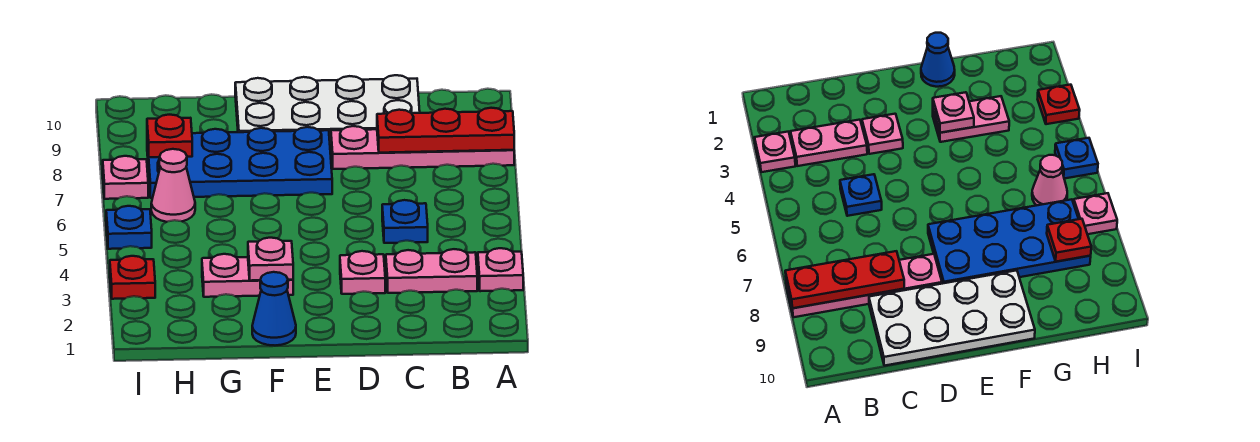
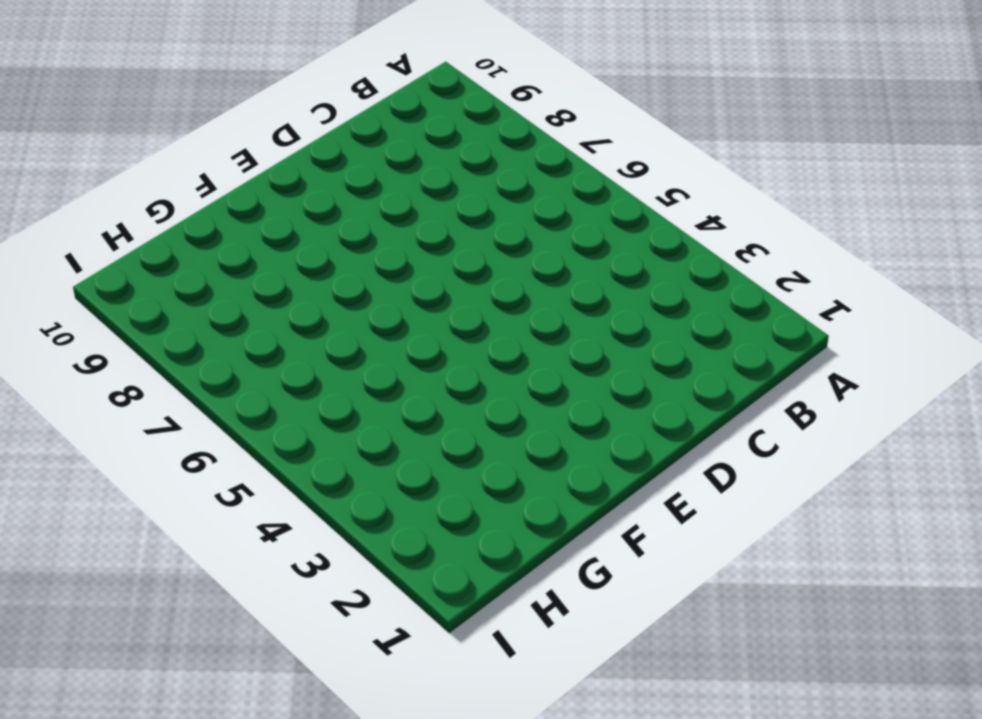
none -> pink 1x1 plate [478,248,523,291]
none -> pink 1x4 plate [331,126,514,169]
none -> pink 1x2 plate [386,249,477,293]

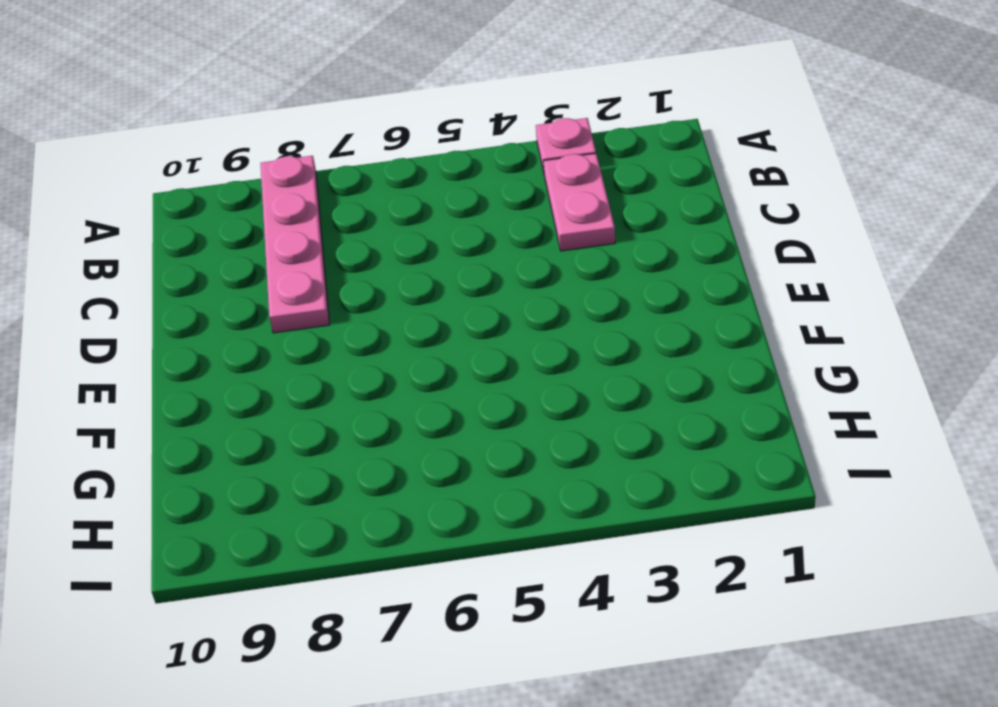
none -> blue 1x1 plate [382,200,428,243]
none -> white 2x4 plate [235,75,420,144]
none -> pink 1x1 plate [340,251,385,294]

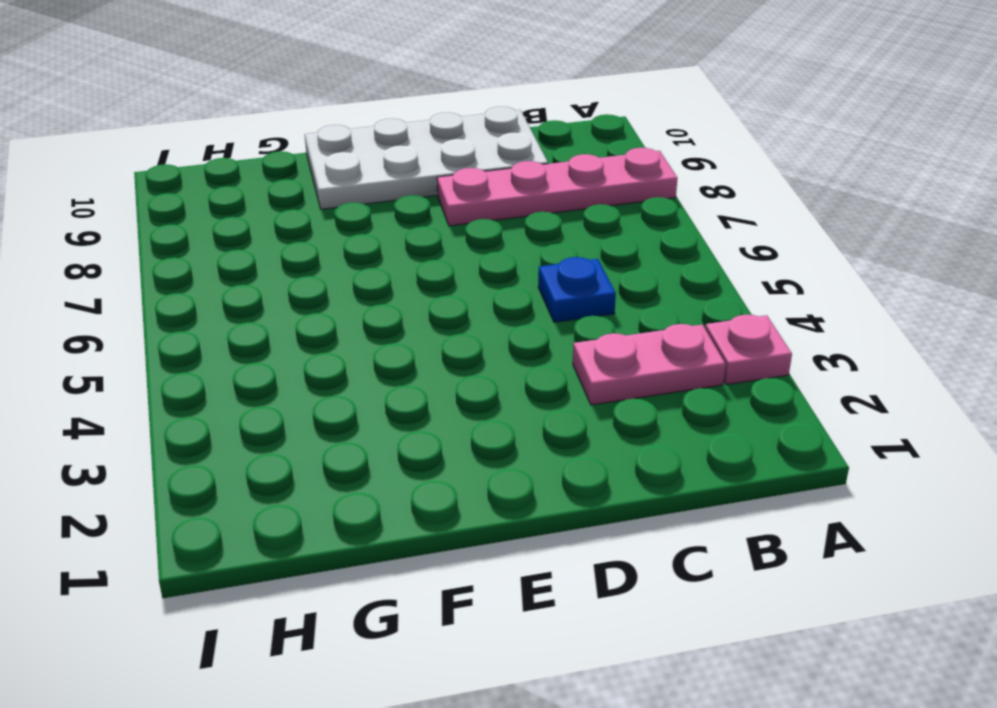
none -> pink 1x1 plate [340,251,385,294]
none -> blue 2x4 plate [147,127,332,198]
none -> blue 1x1 cone [252,272,296,345]

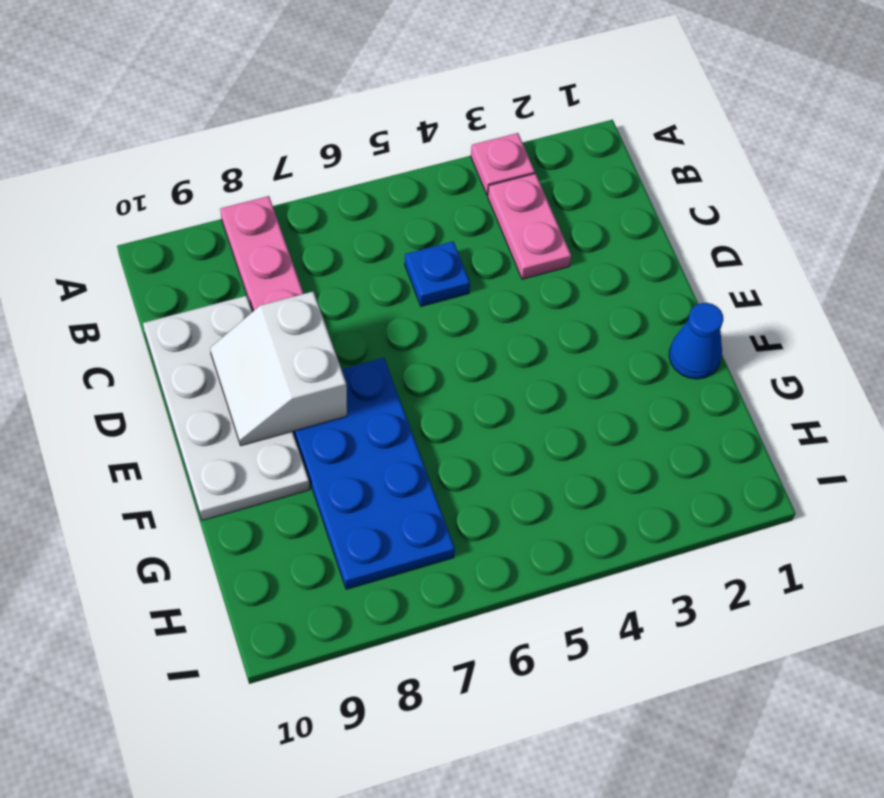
white 2x2 slope [210,292,347,446] -> none
none -> pink 1x1 plate [340,251,385,294]
none -> pink 1x2 plate [202,254,293,297]
none -> pink 1x1 cone [151,149,195,222]

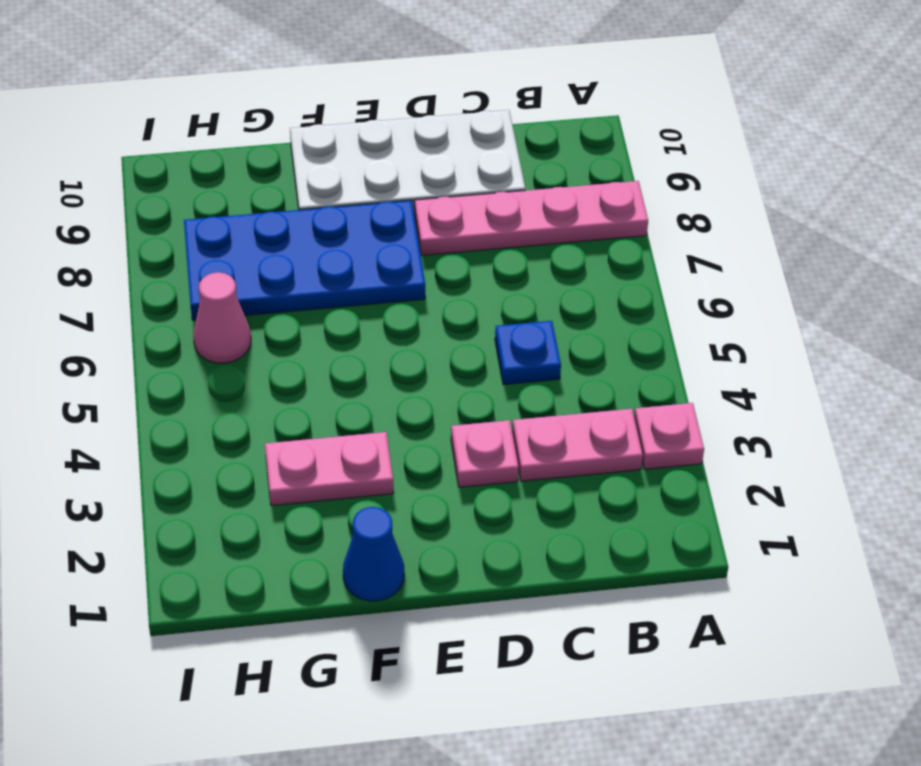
none -> red 1x1 plate [110,256,155,299]
none -> blue 1x1 plate [106,206,152,249]
none -> pink 1x1 plate [103,156,148,199]

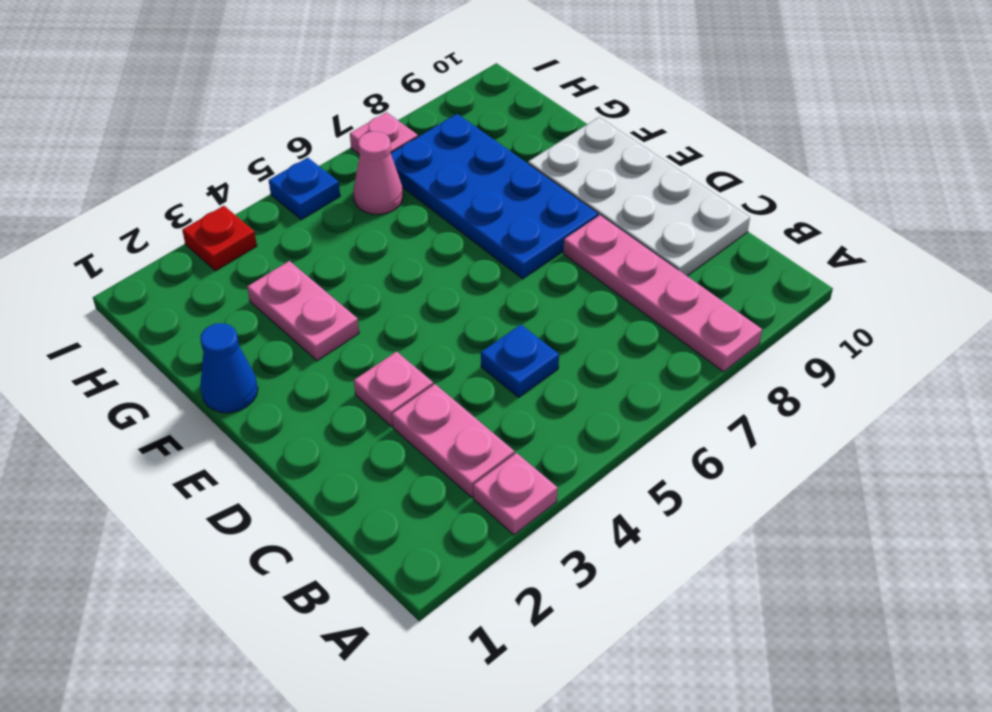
none -> red 1x3 plate [377,108,514,153]
none -> pink 1x1 plate [248,238,293,281]
none -> red 1x1 plate [147,115,192,158]

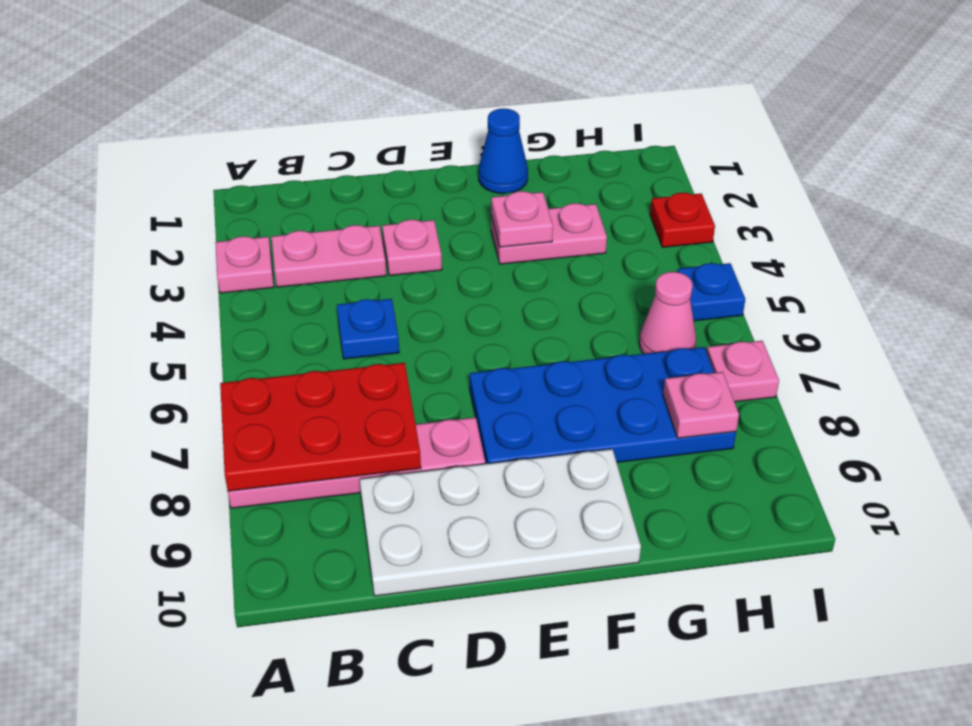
red 2x3 plate [220,363,421,491] -> red 1x3 plate [377,108,514,153]
pink 1x1 plate [663,372,739,438] -> red 1x1 plate [147,115,192,158]

